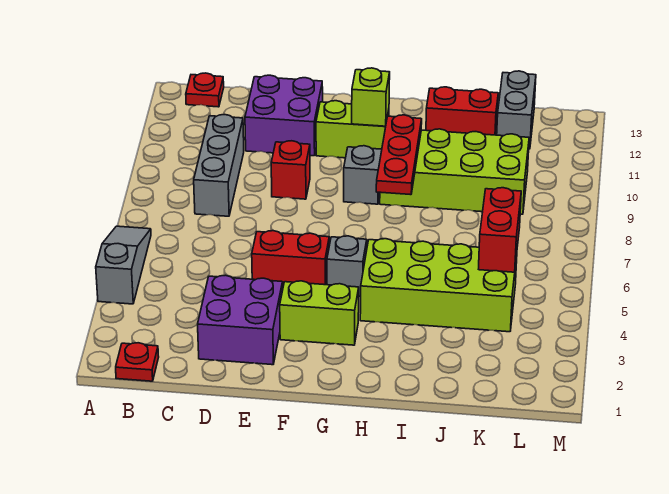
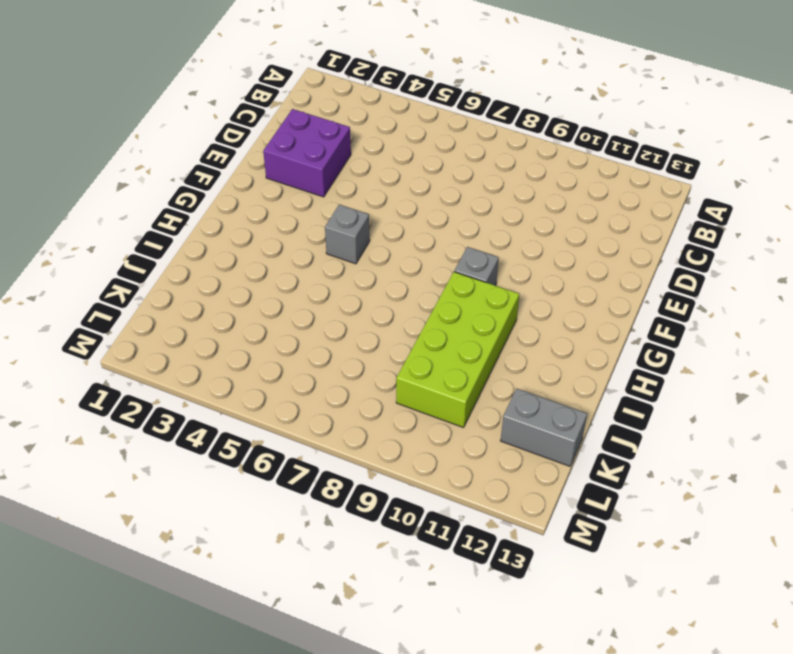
none -> grey 1x3 slope [96,226,151,304]
none -> red 1x1 plate [116,343,159,381]
none -> red 1x1 plate [186,73,224,107]

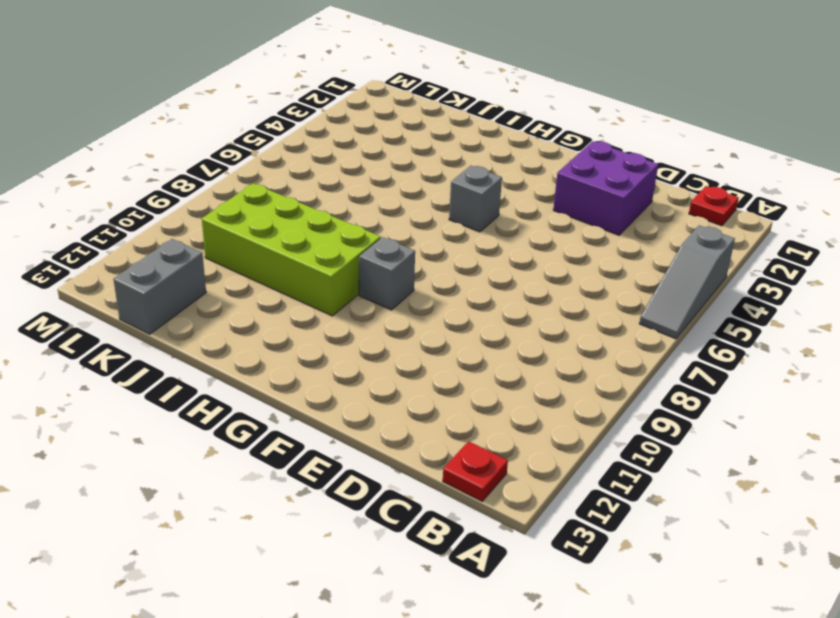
none -> grey 1x3 brick [194,115,244,216]
none -> purple 2x2 brick [245,75,323,156]
none -> red 1x2 brick [252,231,329,286]

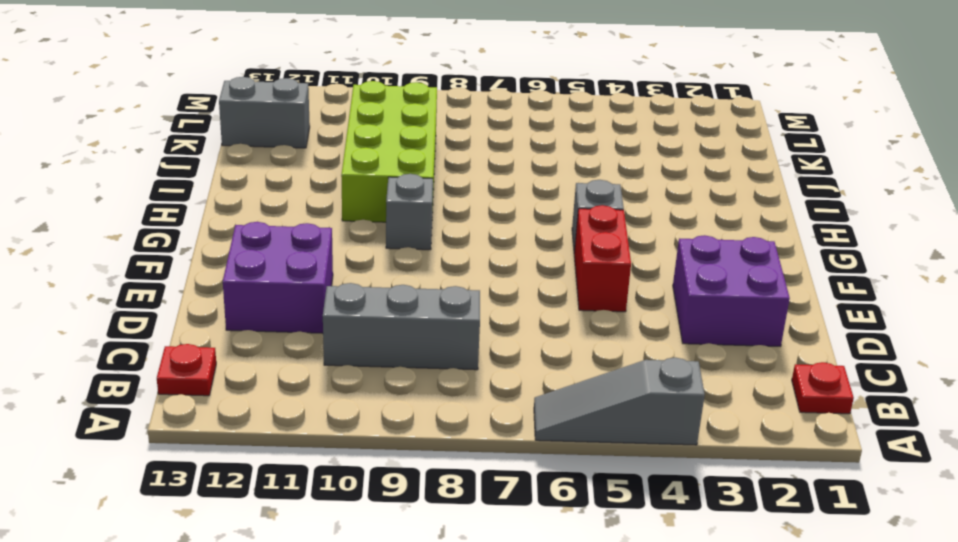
none -> red 1x1 brick [271,141,310,199]
none -> lime 1x2 brick [280,281,359,345]
none -> lime 1x2 brick [316,101,389,158]

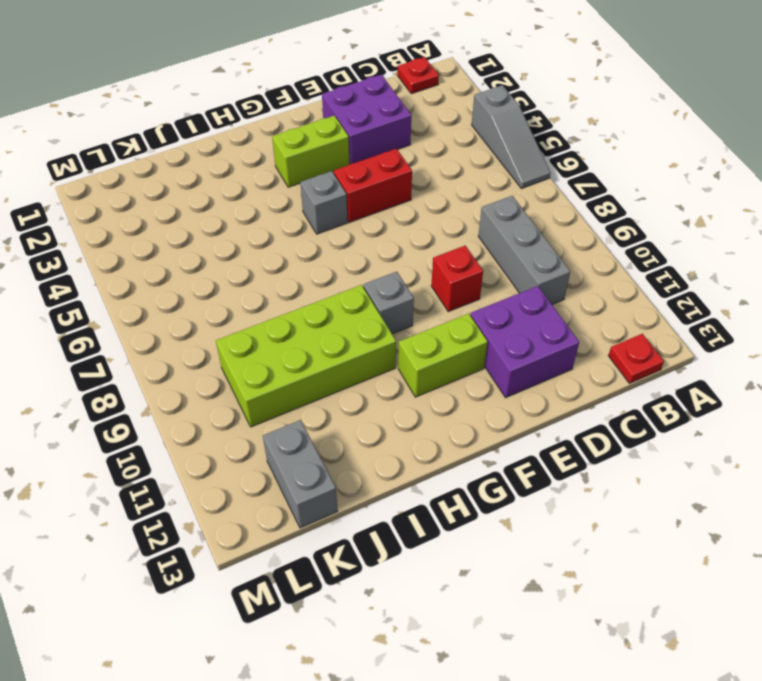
none -> lime 2x4 brick [360,239,517,332]
none -> red 1x2 brick [426,87,498,135]
none -> lime 1x1 brick [352,68,390,126]

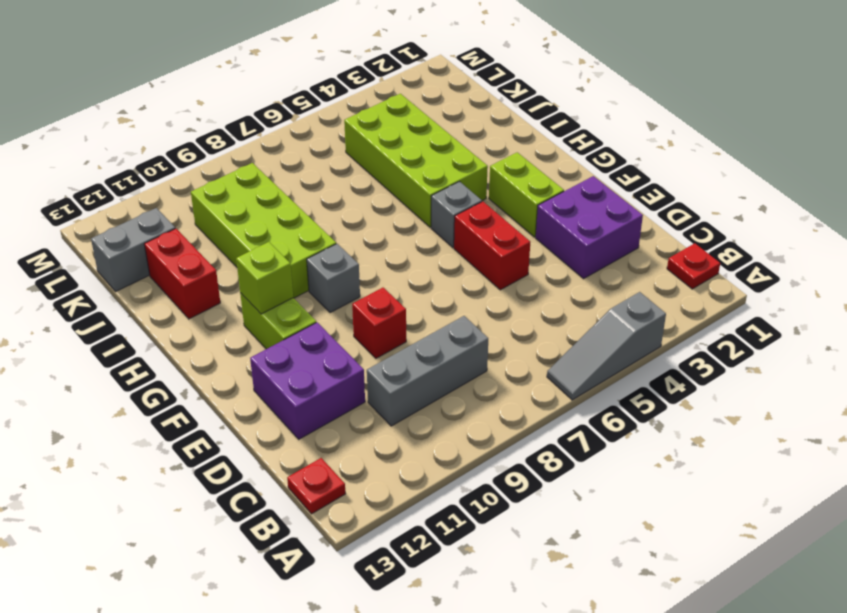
none -> red 1x3 plate [376,115,422,195]
none -> red 1x2 brick [479,188,521,272]

